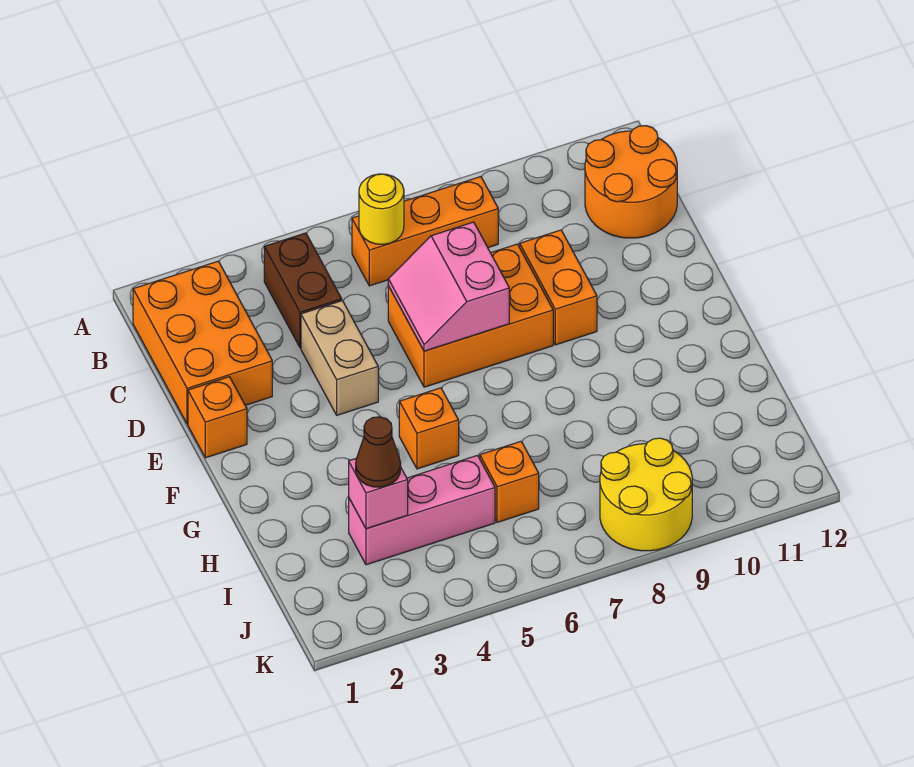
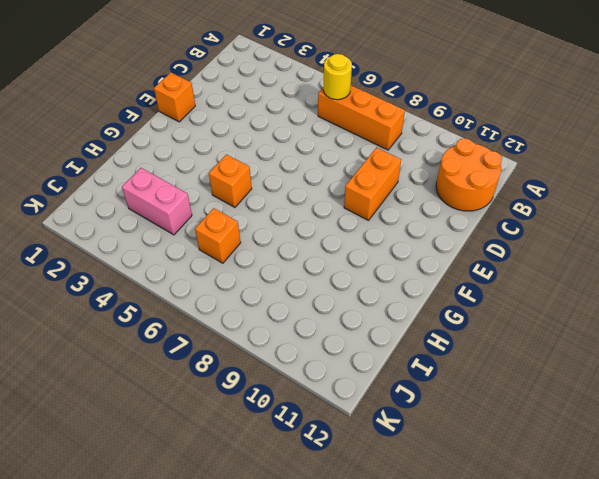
pink 1x2 brick [122,168,192,235] -> pink 1x3 brick [349,455,495,565]
none -> orange 2x3 brick [133,261,272,424]
none -> brown 1x2 brick [264,233,342,348]
none -> tan 1x2 brick [301,301,378,415]

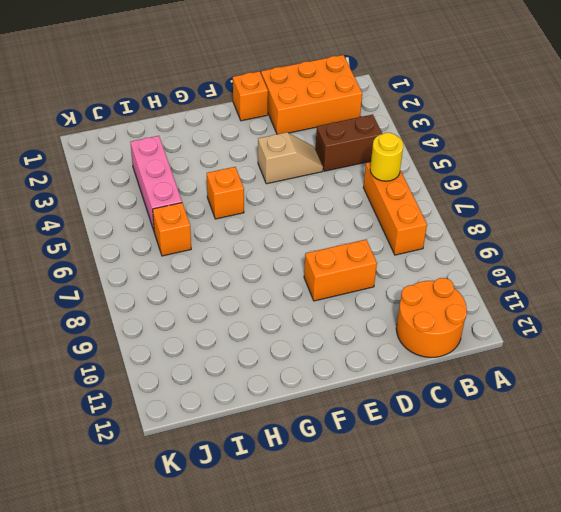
tan 1x2 slope [258,132,323,184] -> tan 1x2 brick [301,301,378,415]
none -> orange 2x3 brick [388,244,553,387]
none -> yellow 2x2 round brick [600,438,692,551]
none -> pink 2x2 slope [388,222,509,351]

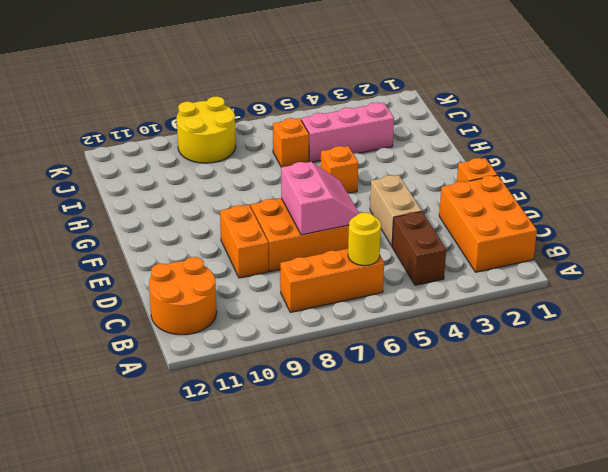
none -> pink 1x1 brick [349,459,408,529]
none -> brown 1x1 cone [356,417,401,487]

